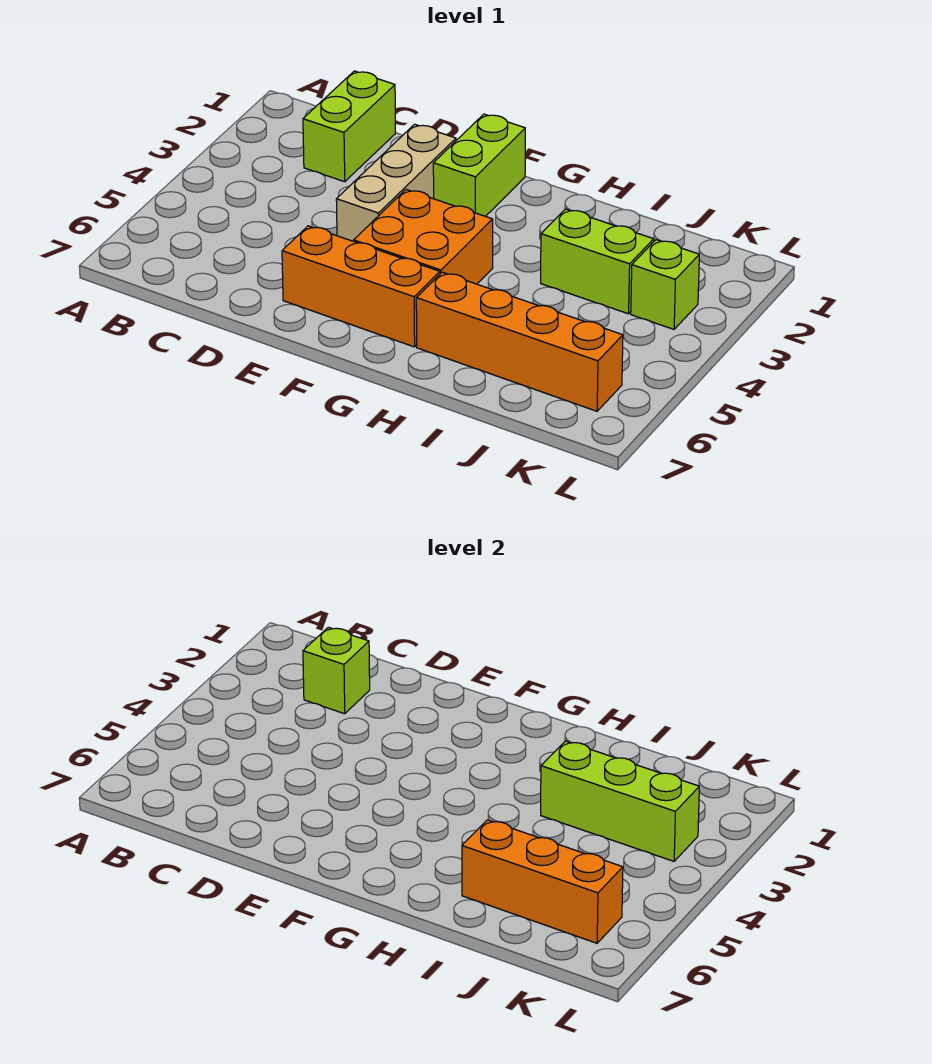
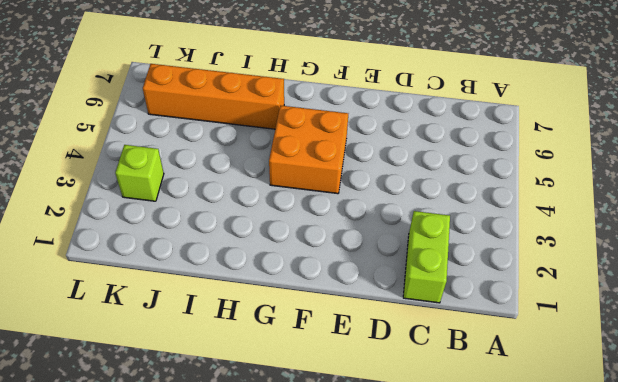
none -> tan 1x3 brick [336,124,456,241]
none -> orange 1x3 brick [282,226,440,347]

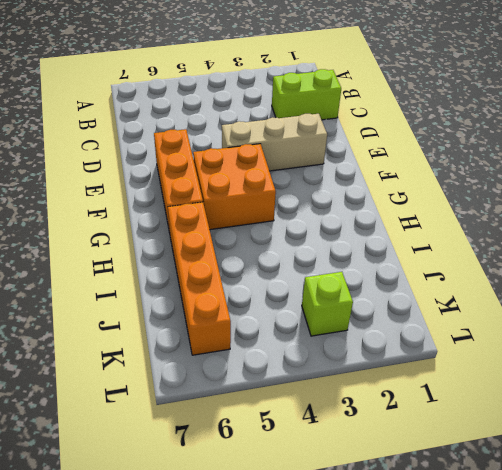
none -> lime 1x2 brick [433,114,525,216]
none -> lime 1x2 brick [541,209,654,314]

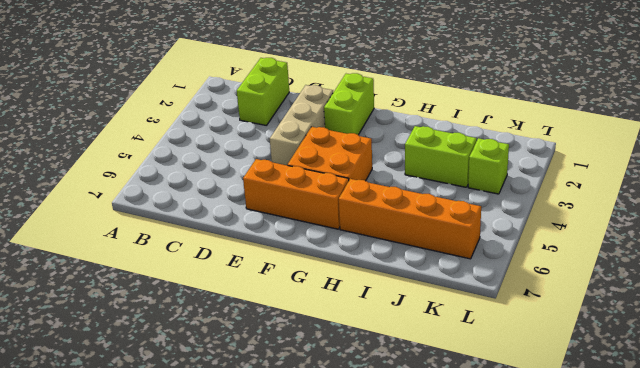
none -> lime 1x1 brick [303,627,370,714]
none -> lime 1x3 brick [541,741,699,861]

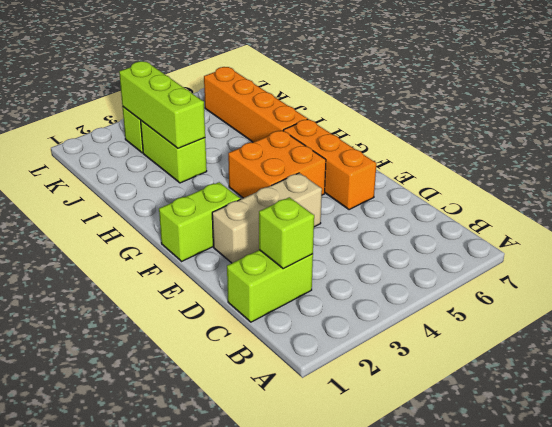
none -> orange 1x3 brick [462,820,623,943]

